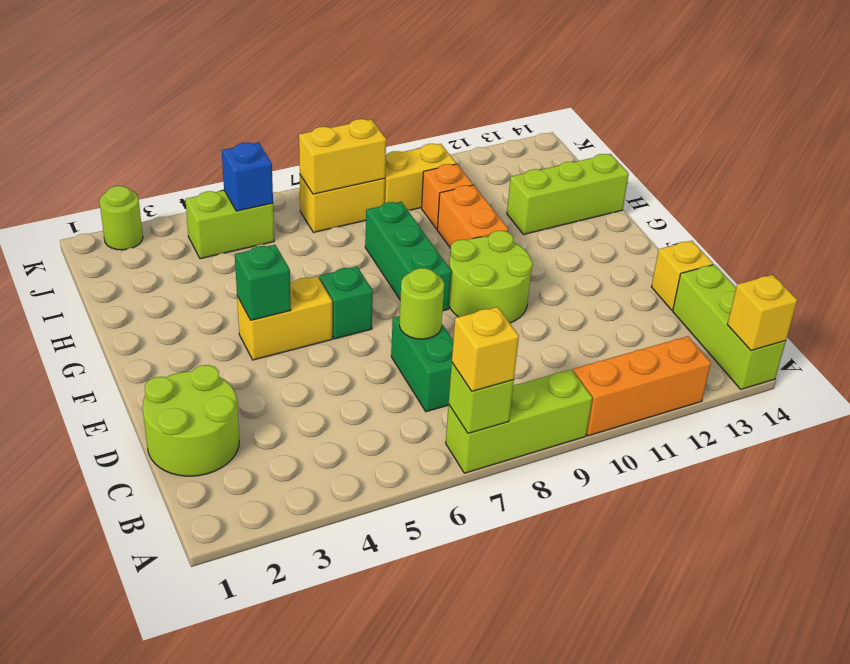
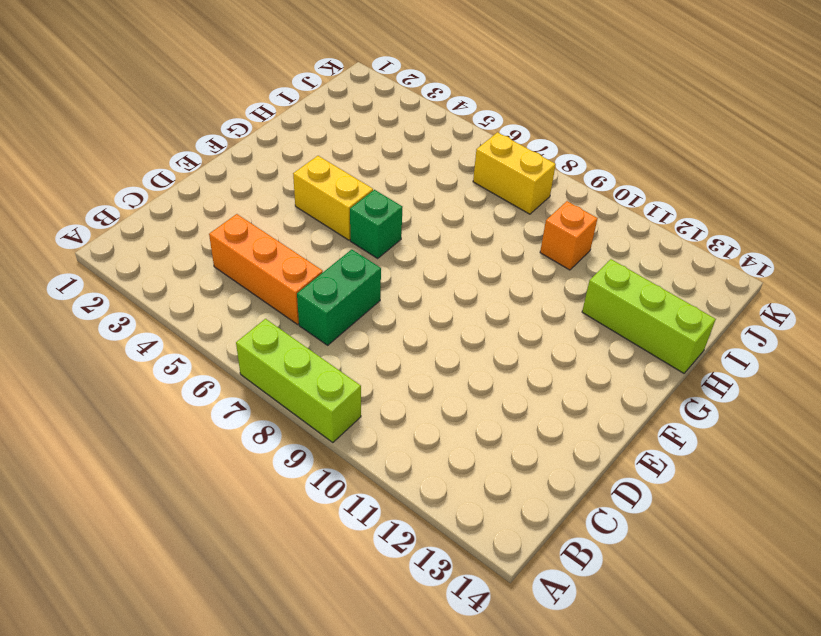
orange 1x3 brick [209,214,323,324] -> orange 1x3 brick moved to [573,336,711,436]
none -> lime 1x3 brick [673,265,786,389]
none -> lime 2x2 round brick [143,365,239,476]
none -> yellow 1x1 brick [651,241,713,310]

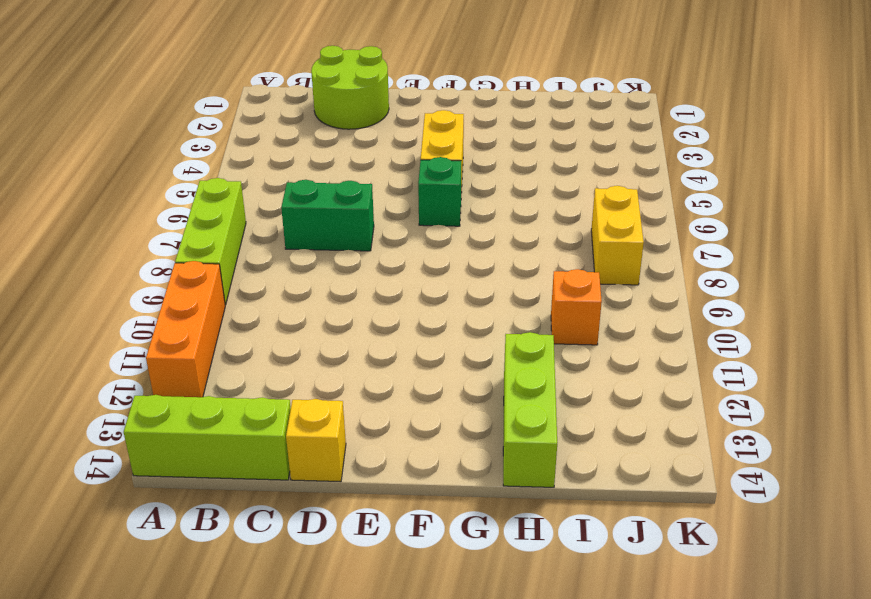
none -> lime 2x2 round brick [449,231,533,323]
none -> green 1x3 brick [365,202,451,311]
none -> orange 1x2 brick [437,185,508,248]

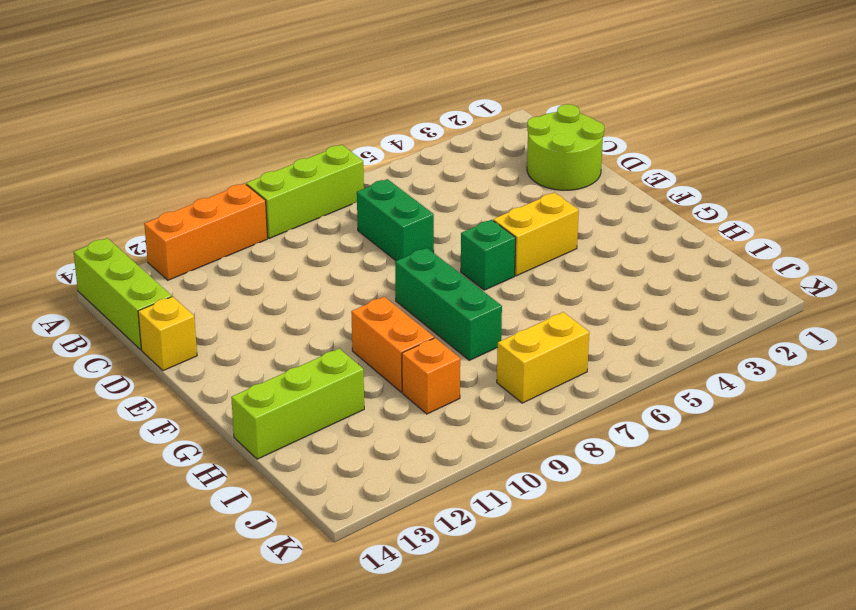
none -> lime 2x2 round brick [449,231,533,323]
none -> lime 1x2 brick [185,190,274,259]
none -> yellow 1x2 brick [384,144,456,210]

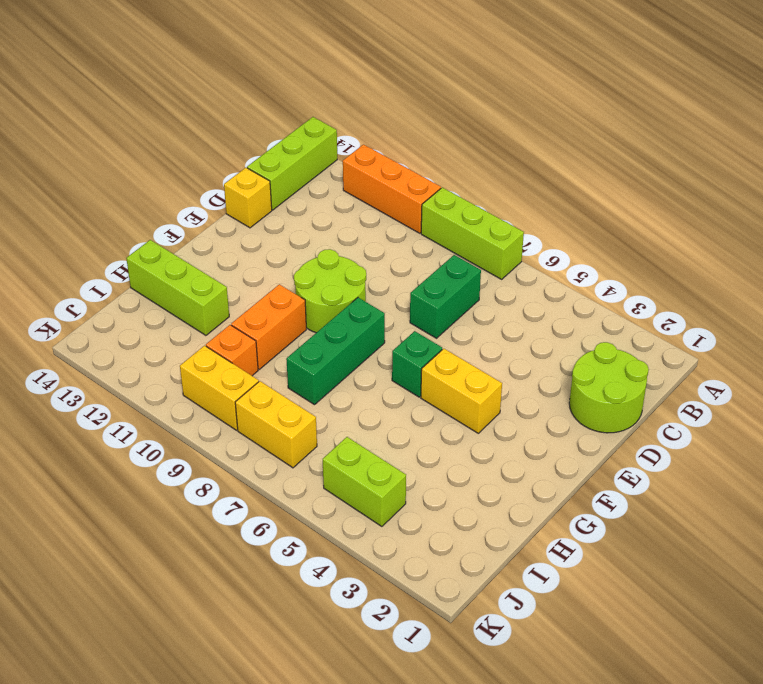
none -> lime 1x1 round brick [99,186,143,250]
none -> lime 1x1 brick [449,363,514,434]
none -> yellow 1x1 brick [727,275,797,351]

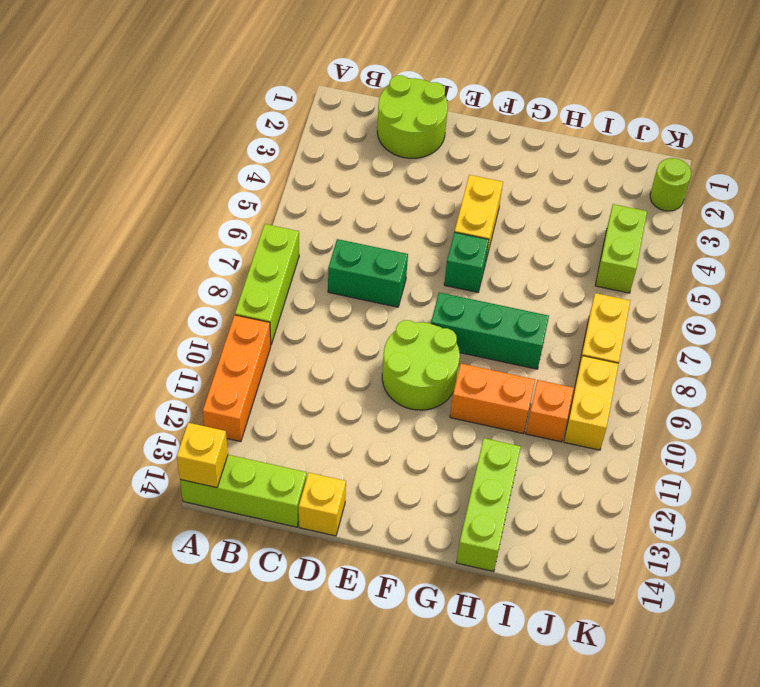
none -> lime 1x1 brick [449,363,514,434]
none -> lime 1x1 round brick [399,268,444,339]
none -> green 1x1 brick [235,245,291,320]

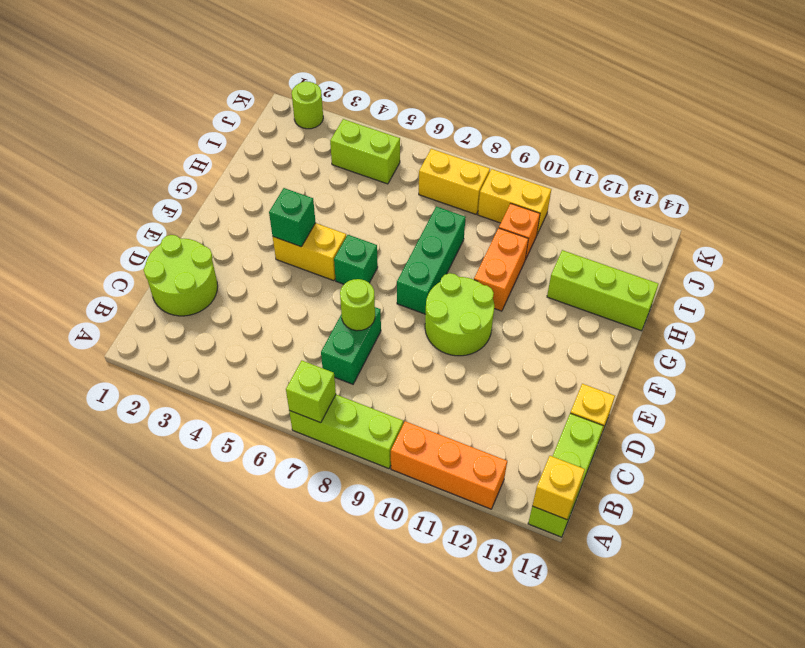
none -> blue 1x1 brick [222,142,273,211]
none -> yellow 1x2 brick [299,119,386,194]
none -> yellow 1x1 brick [452,307,519,391]

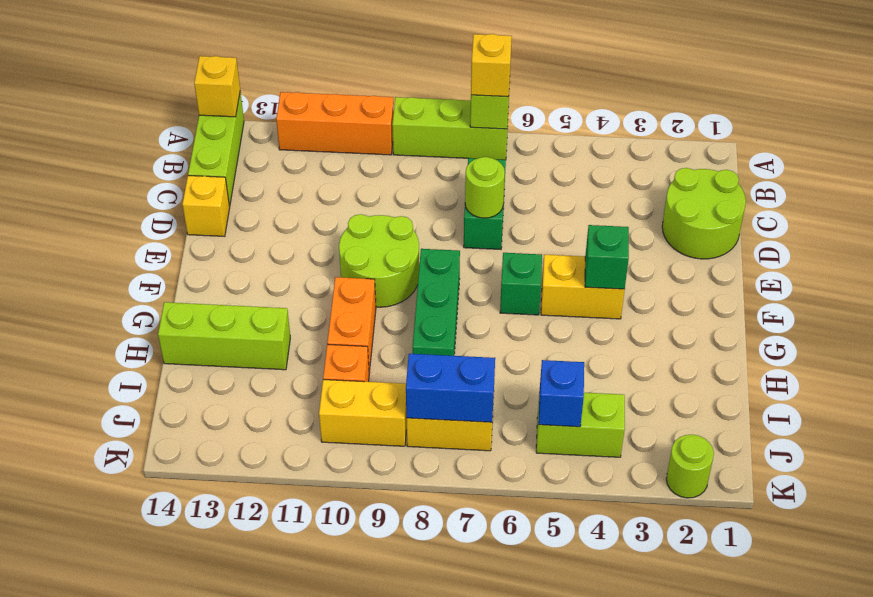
blue 1x2 brick [406,354,495,422] -> yellow 1x2 brick [299,119,386,194]

